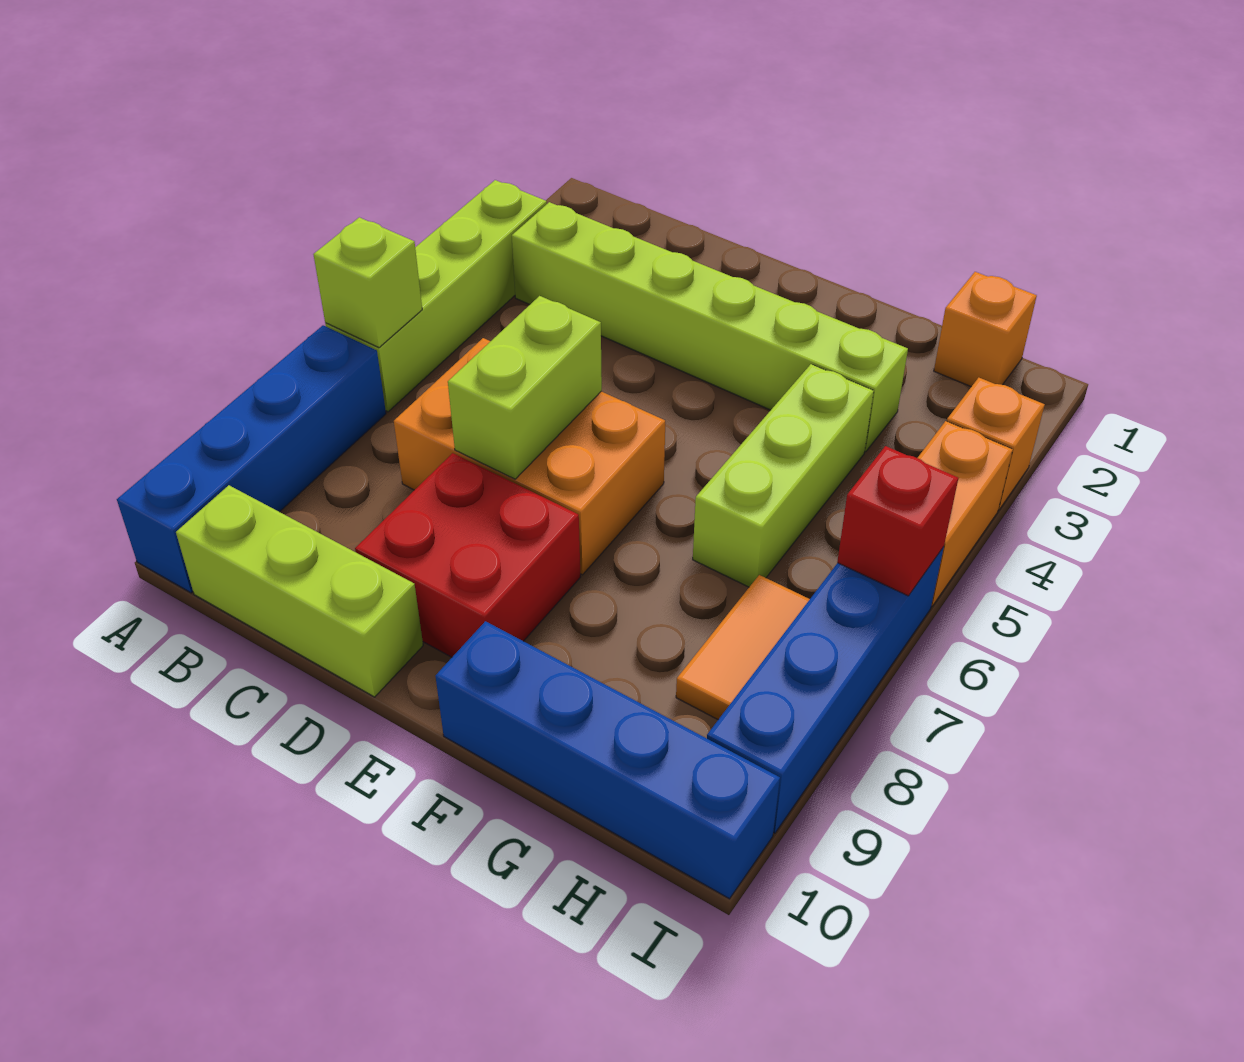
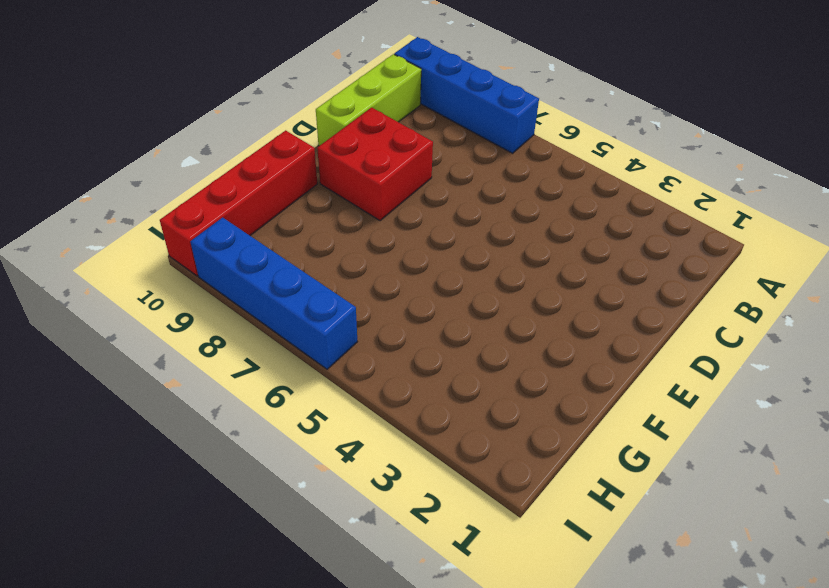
red 1x4 brick [160,130,317,276] -> blue 1x4 brick [436,621,780,899]
none -> lime 1x4 brick [325,180,547,412]
none -> lime 1x6 brick [512,202,908,452]
none -> orange 2x3 brick [394,338,665,575]

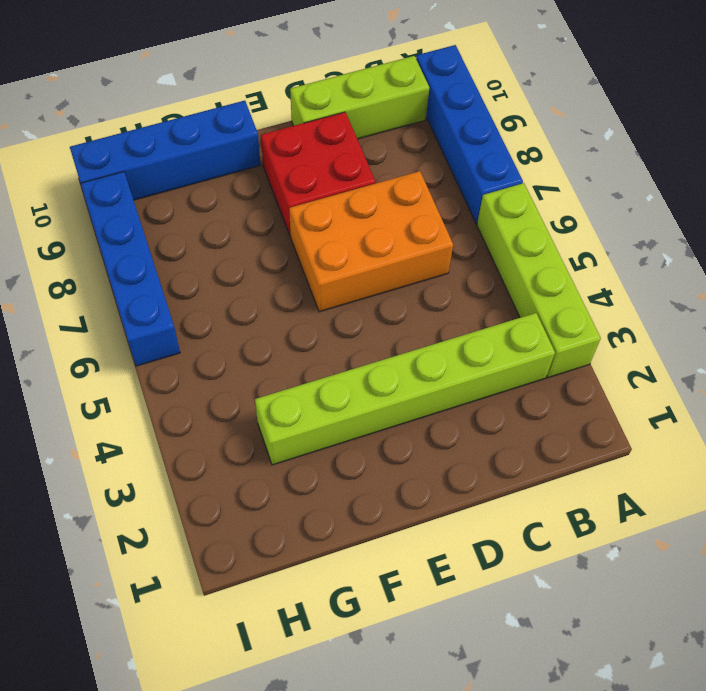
none -> lime 1x3 brick [693,364,874,587]
none -> orange 1x1 brick [934,272,1037,387]
none -> orange 1x2 tile [676,575,810,720]

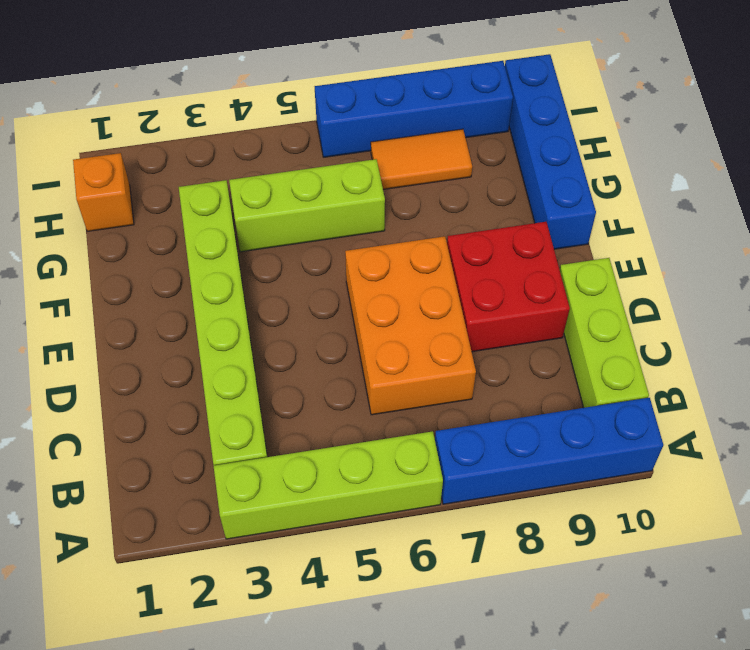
none -> orange 1x1 brick [947,378,1045,510]
none -> orange 1x2 brick [918,421,1013,606]
none -> lime 1x1 brick [313,217,422,348]

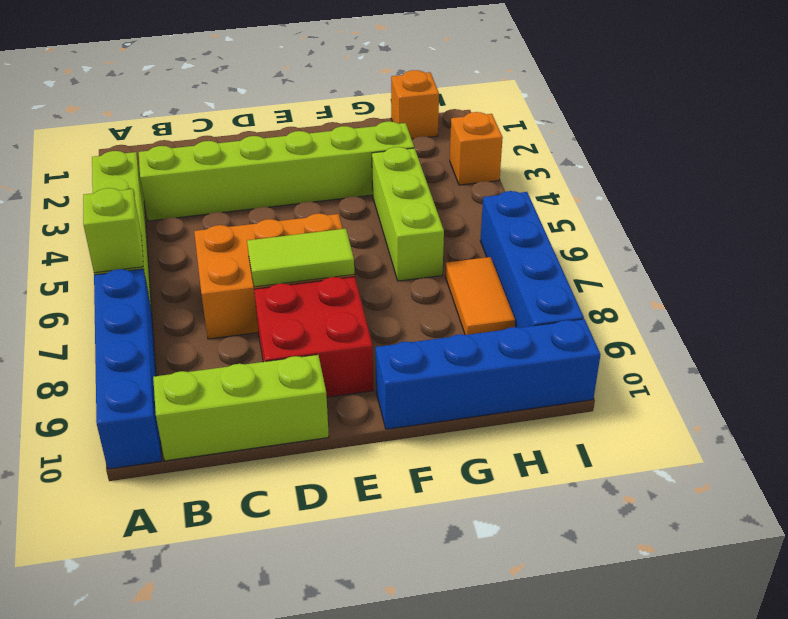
lime 1x2 tile [247,229,354,287] -> lime 1x2 brick [448,296,602,479]
none -> orange 1x2 brick [918,421,1013,606]
none -> red 1x1 brick [837,446,958,596]

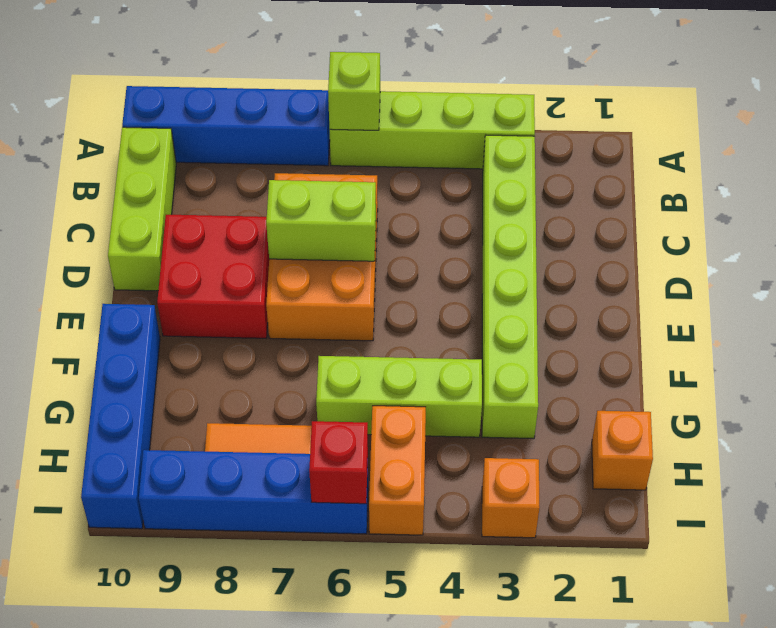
orange 1x2 brick [369,406,426,535] -> orange 1x2 brick turned to [918,421,1013,606]

